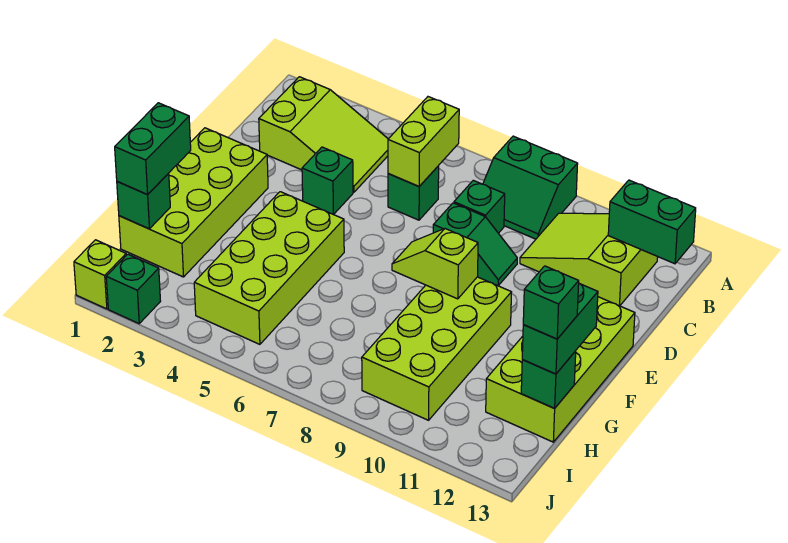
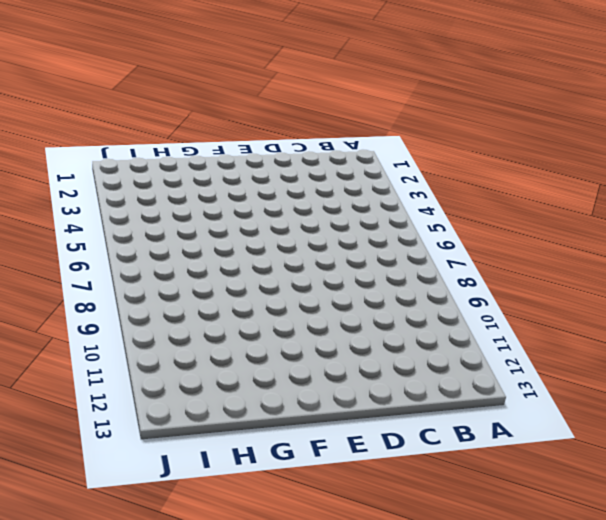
none -> green 2x2 slope [483,136,578,239]
none -> lime 2x3 slope [259,77,388,192]
none -> lime 2x3 slope [520,213,658,306]

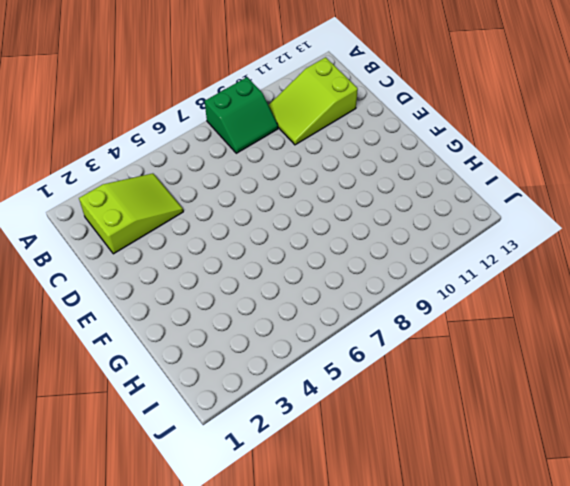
none -> green 1x1 brick [388,166,439,220]
none -> green 1x1 brick [454,180,505,233]
none -> green 1x1 brick [302,147,353,214]

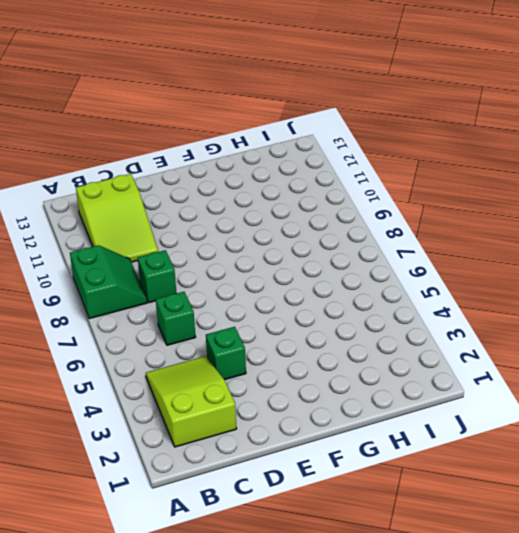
none -> green 1x2 slope [433,203,517,286]
none -> lime 2x4 brick [119,128,268,277]
none -> lime 2x4 brick [486,297,635,442]

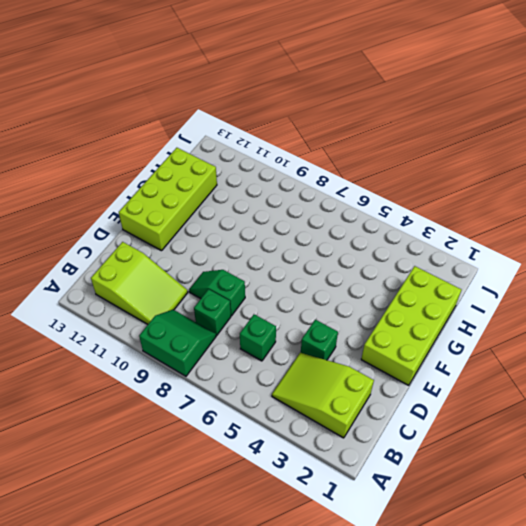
none -> lime 2x4 brick [194,192,344,344]
none -> lime 2x4 brick [362,277,511,420]
none -> lime 1x1 brick [74,240,126,309]

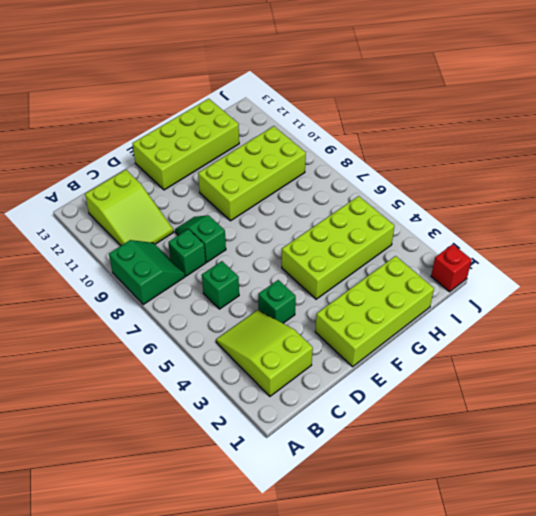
red 1x1 brick [431,244,472,292] -> lime 1x1 brick [74,240,126,309]
none -> green 1x1 brick [106,254,161,323]
none -> lime 1x2 brick [388,97,459,186]
none -> green 1x2 brick [608,180,696,264]

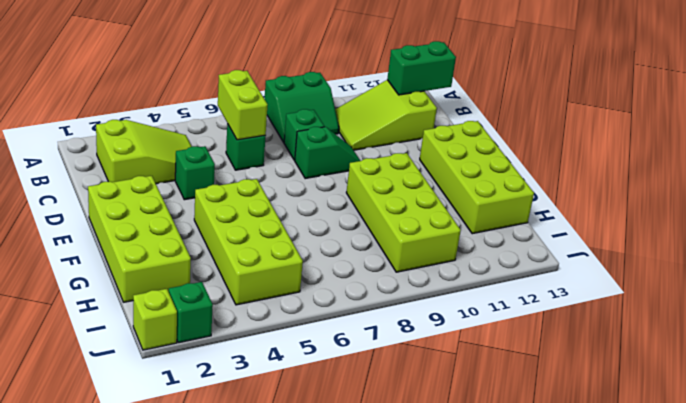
none -> lime 1x2 slope [392,229,478,299]
none -> green 1x1 brick [117,174,170,229]
none -> green 1x1 brick [521,351,576,408]

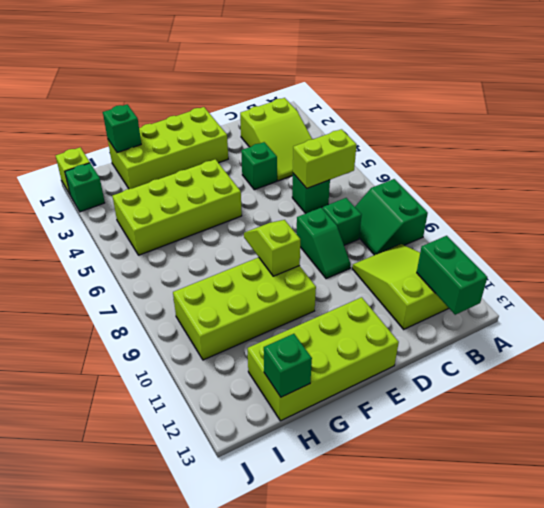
none -> green 1x2 brick [115,103,191,195]
none -> green 1x2 brick [522,284,598,374]
none -> green 1x1 brick [523,266,579,339]

